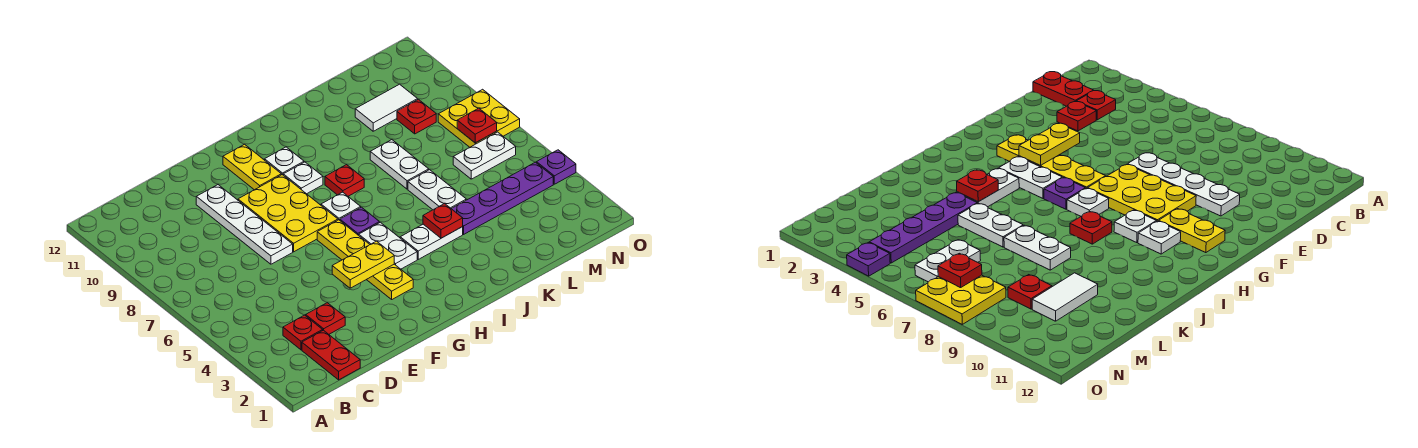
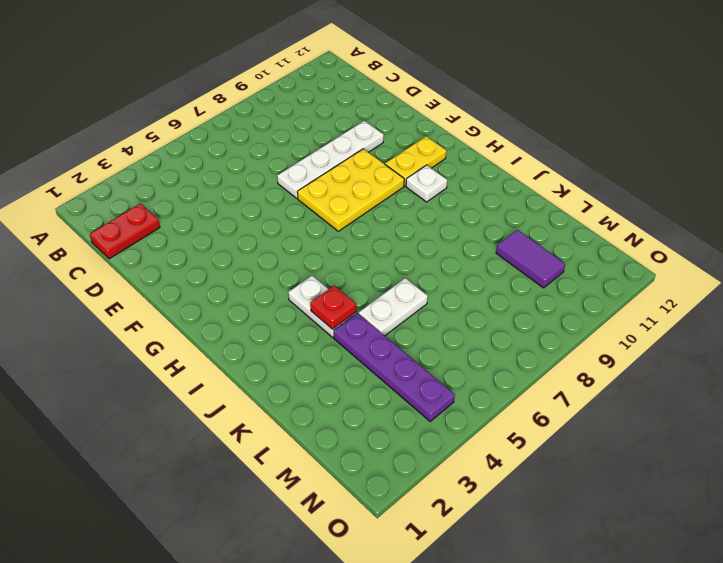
purple 1x2 tile [496,230,565,288] -> white 1x2 tile [355,84,418,131]
none -> red 1x1 plate [283,315,323,350]
none -> red 1x1 plate [306,303,345,334]
none -> yellow 1x4 plate [317,220,413,299]

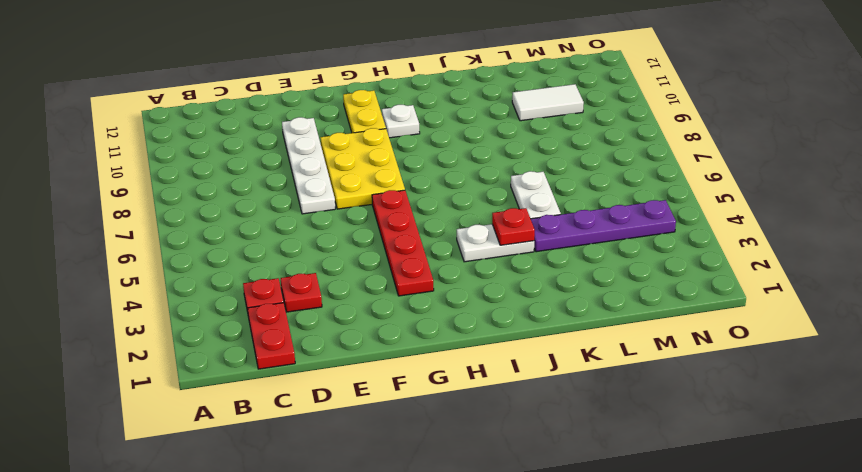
red 1x4 plate [372,190,434,296] -> yellow 1x4 plate [317,220,413,299]
none -> white 1x2 plate [359,222,417,269]
none -> purple 1x1 plate [340,207,379,235]
none -> white 1x1 plate [321,192,361,220]

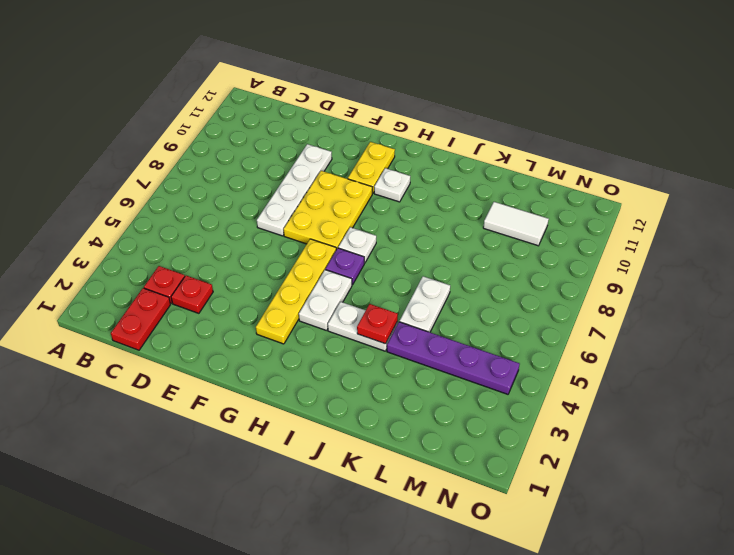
none -> white 1x1 plate [283,162,323,194]
none -> red 1x1 plate [325,165,364,196]
none -> white 1x2 plate [370,140,429,189]

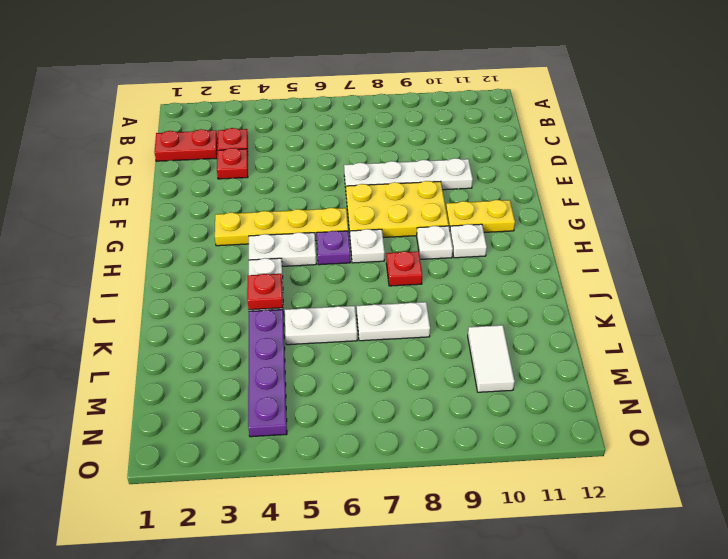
none -> white 1x2 plate [453,132,516,179]
none -> red 1x1 plate [397,99,436,134]
none -> yellow 2x2 plate [438,89,520,147]

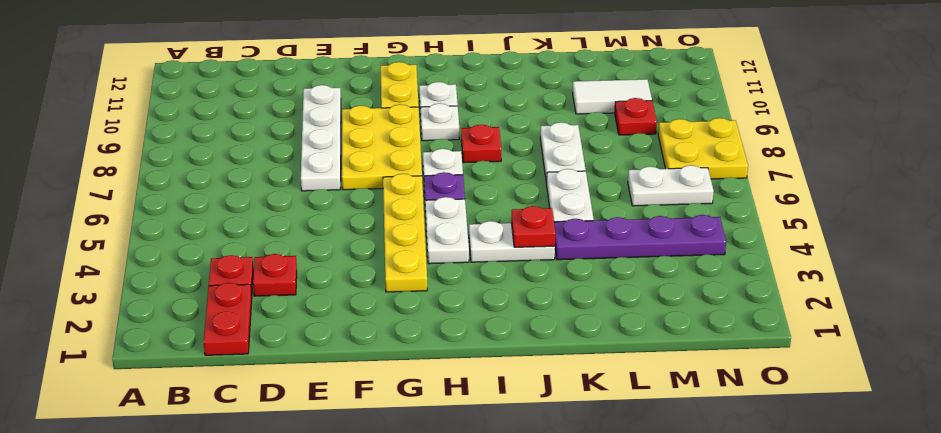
none -> purple 1x1 plate [537,150,576,184]
none -> yellow 1x2 plate [332,241,394,288]
none -> red 1x1 plate [457,108,497,143]

